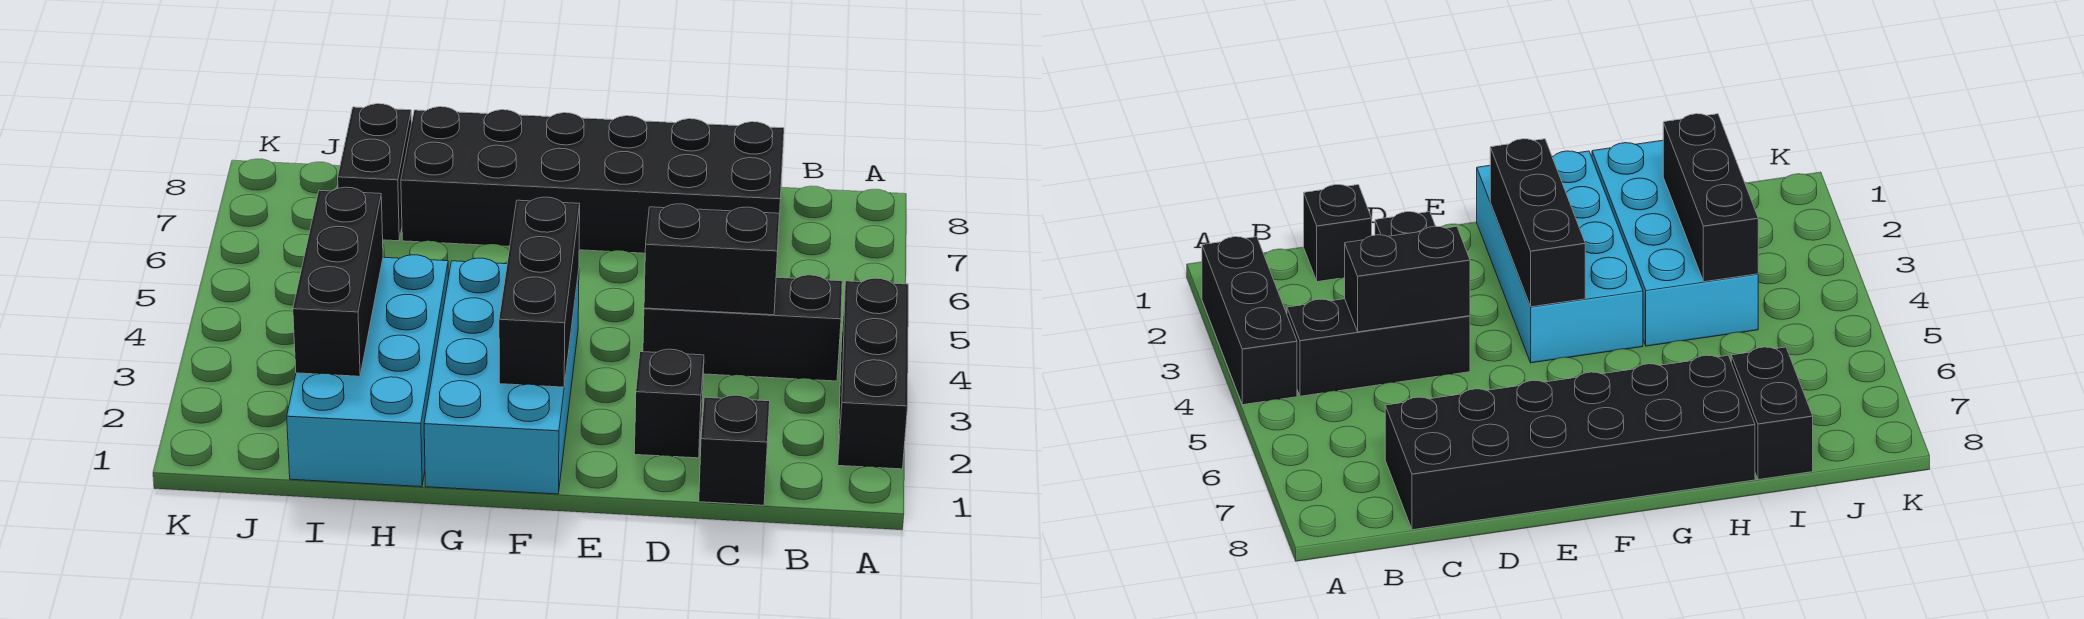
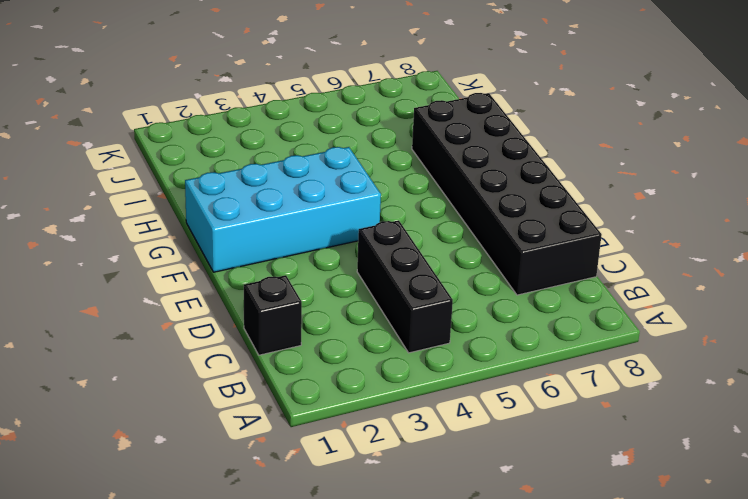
none -> black 1x3 brick [838,278,908,469]
none -> black 1x1 brick [634,349,704,458]

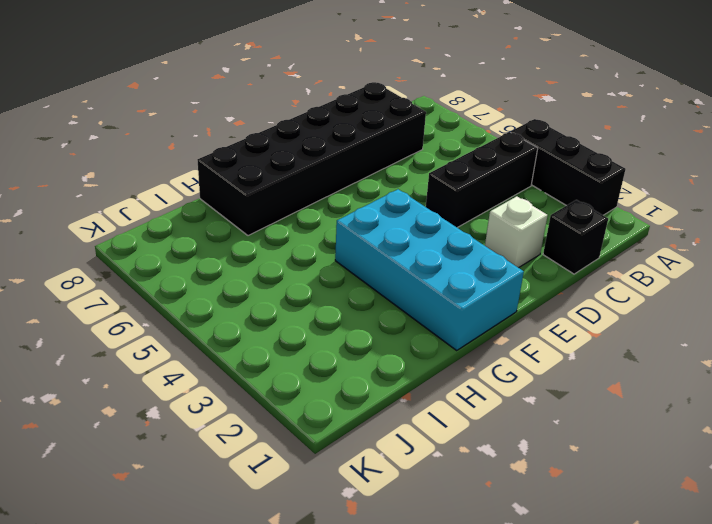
white 1x1 brick [485,196,548,268] -> black 1x1 brick [634,349,704,458]
none -> cyan 2x4 brick [287,255,448,487]
none -> black 1x2 brick [338,104,412,241]

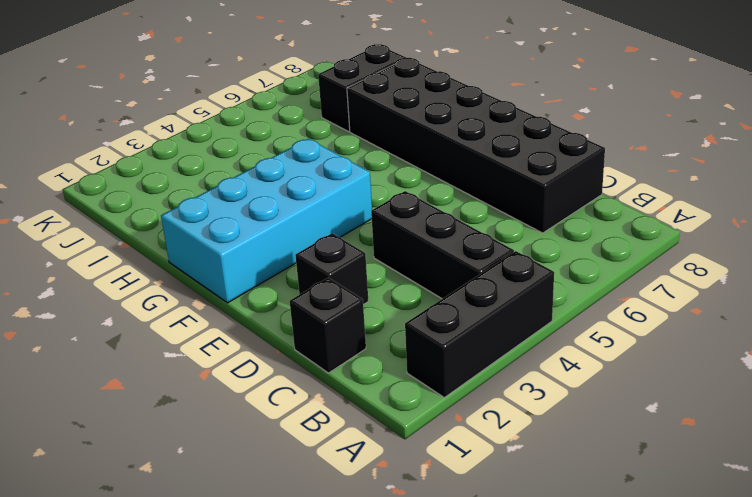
none -> cyan 2x4 brick [287,255,448,487]
none -> black 1x2 brick [644,204,779,315]

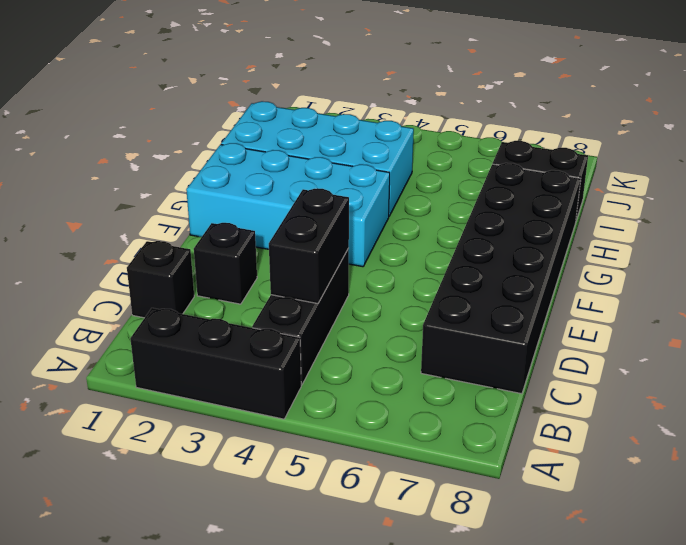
none -> black 1x3 brick [499,197,580,387]
none -> black 1x3 brick [293,187,383,376]

